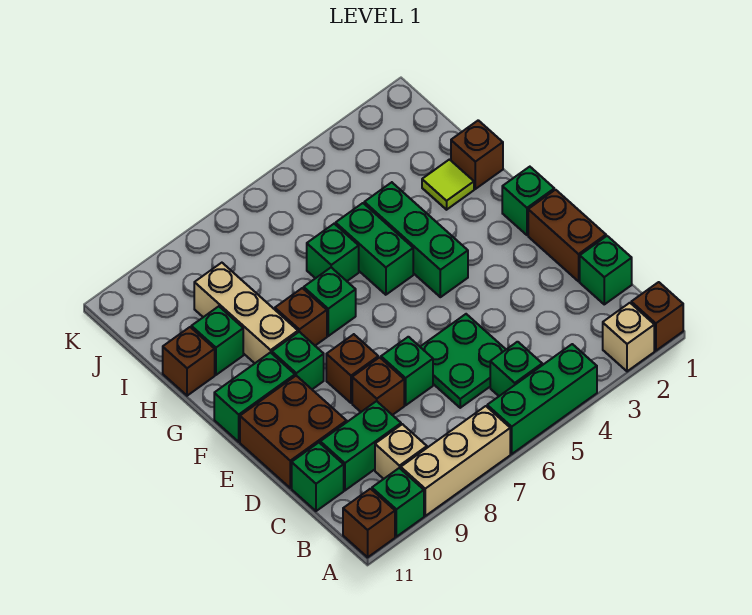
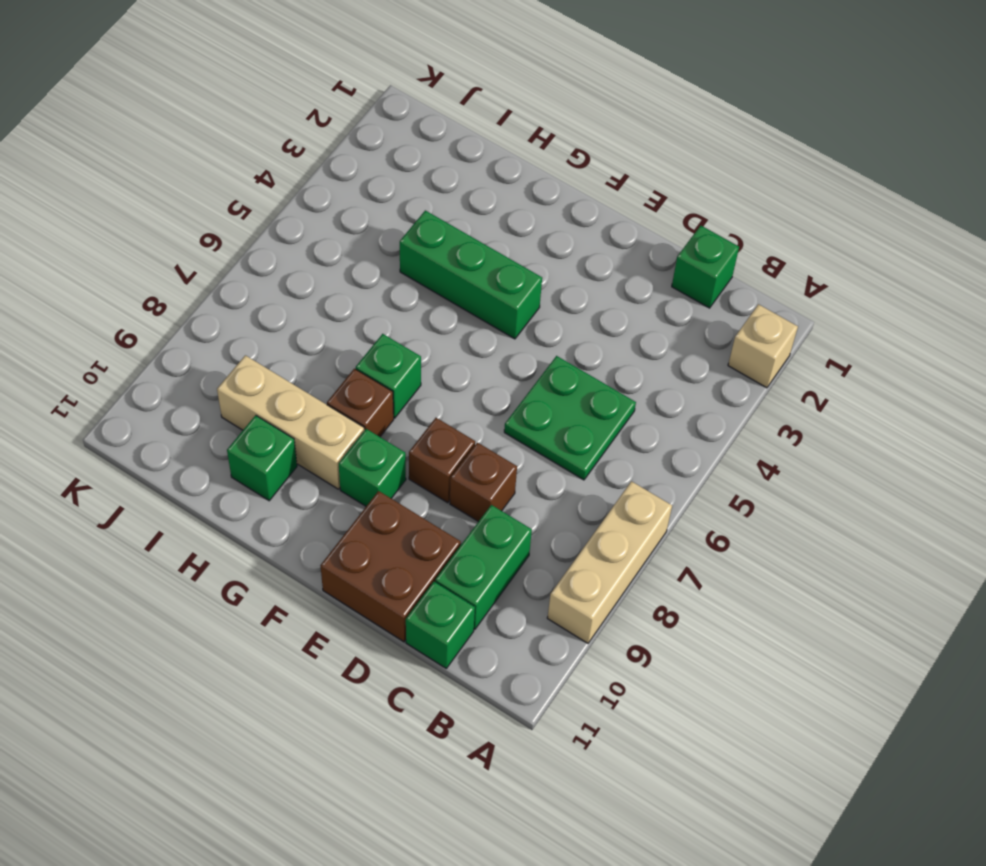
none -> brown 1x1 brick [631,282,683,351]
none -> green 1x3 brick [487,344,597,454]
none -> green 1x1 brick [372,468,424,537]
none -> brown 1x1 brick [343,489,395,557]

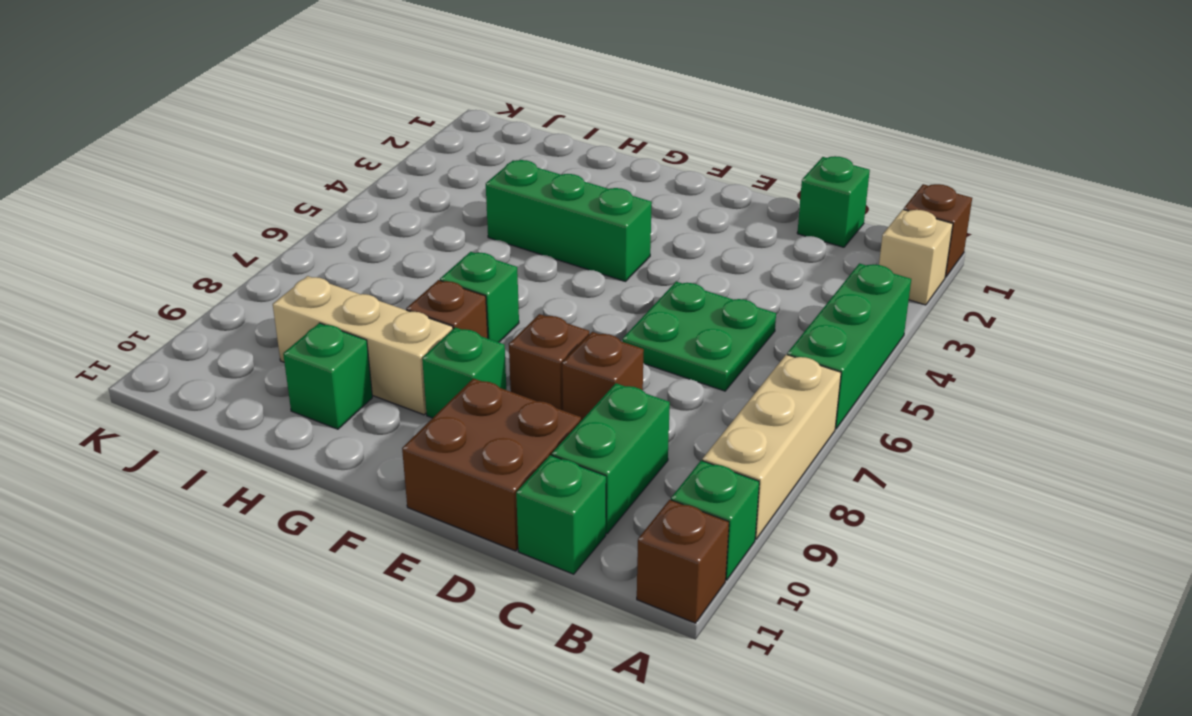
none -> green 1x1 brick [490,342,542,396]
none -> tan 1x1 brick [375,424,427,479]
none -> brown 1x2 brick [528,190,606,281]
none -> green 1x1 brick [381,337,433,405]

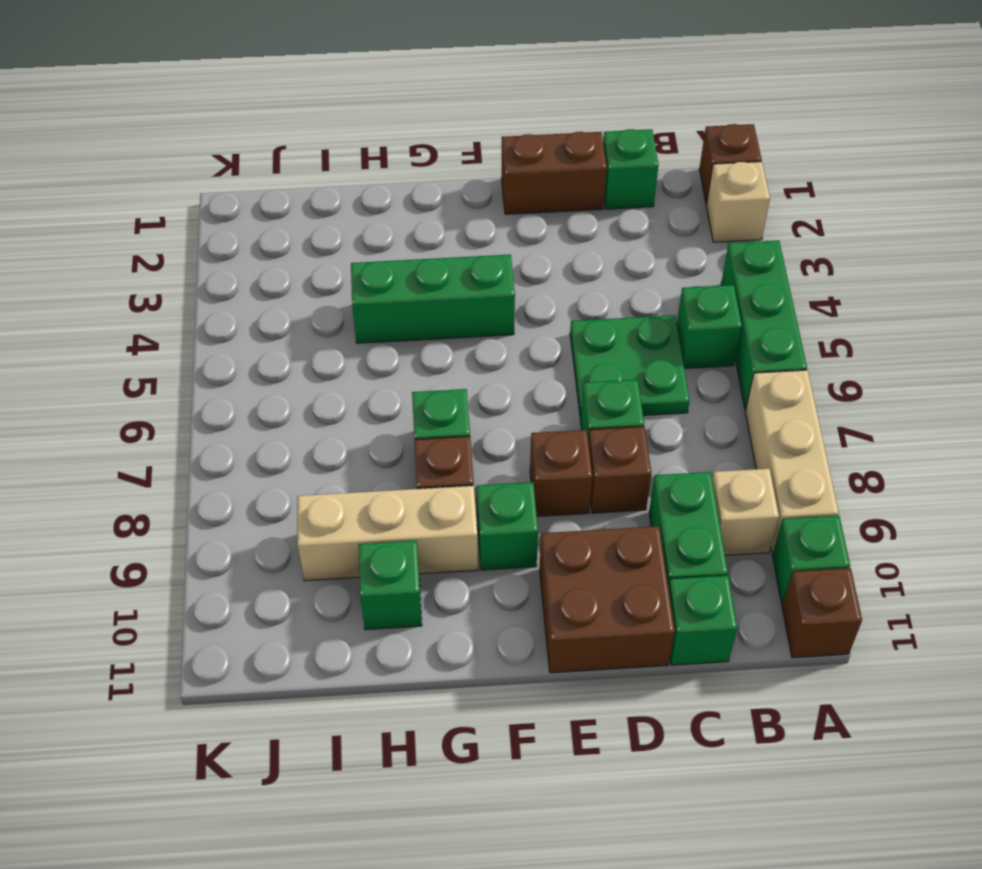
none -> green 1x1 brick [502,167,554,235]
none -> green 1x2 brick [214,352,295,442]
none -> green 1x2 brick [336,203,413,295]
none -> brown 1x1 brick [451,120,503,189]

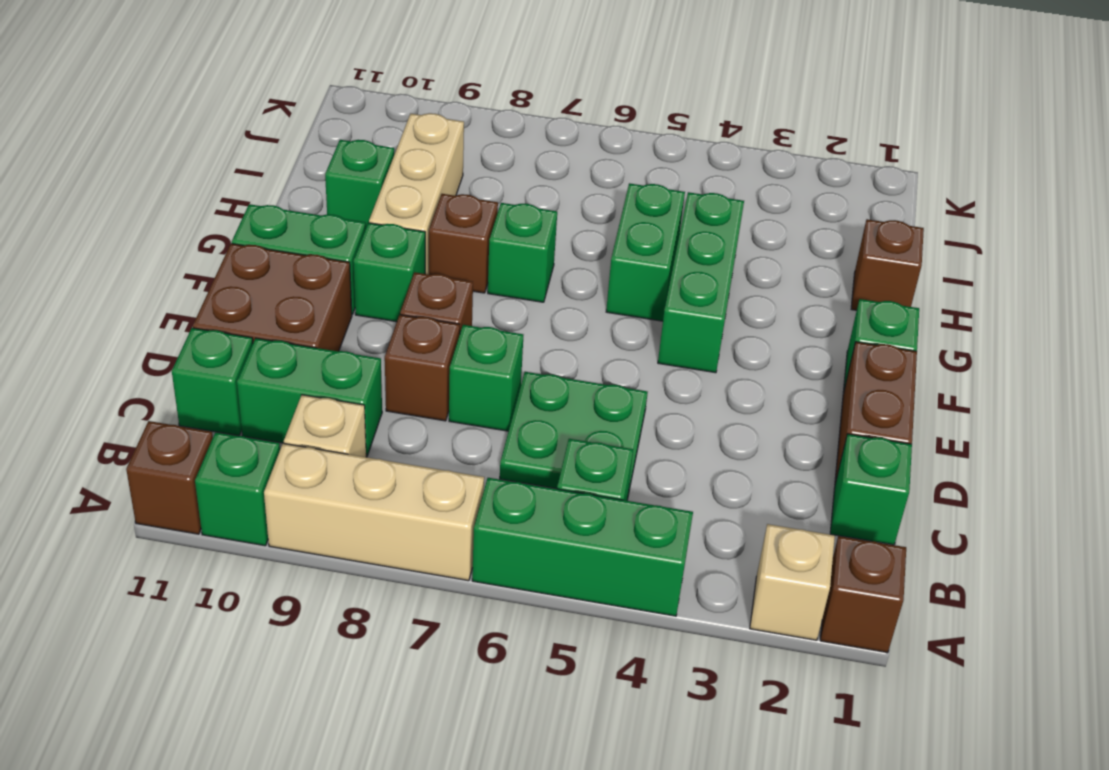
none -> lime 1x1 tile [422,160,474,210]
none -> green 1x1 brick [307,224,359,281]
none -> brown 1x1 brick [163,327,215,396]

